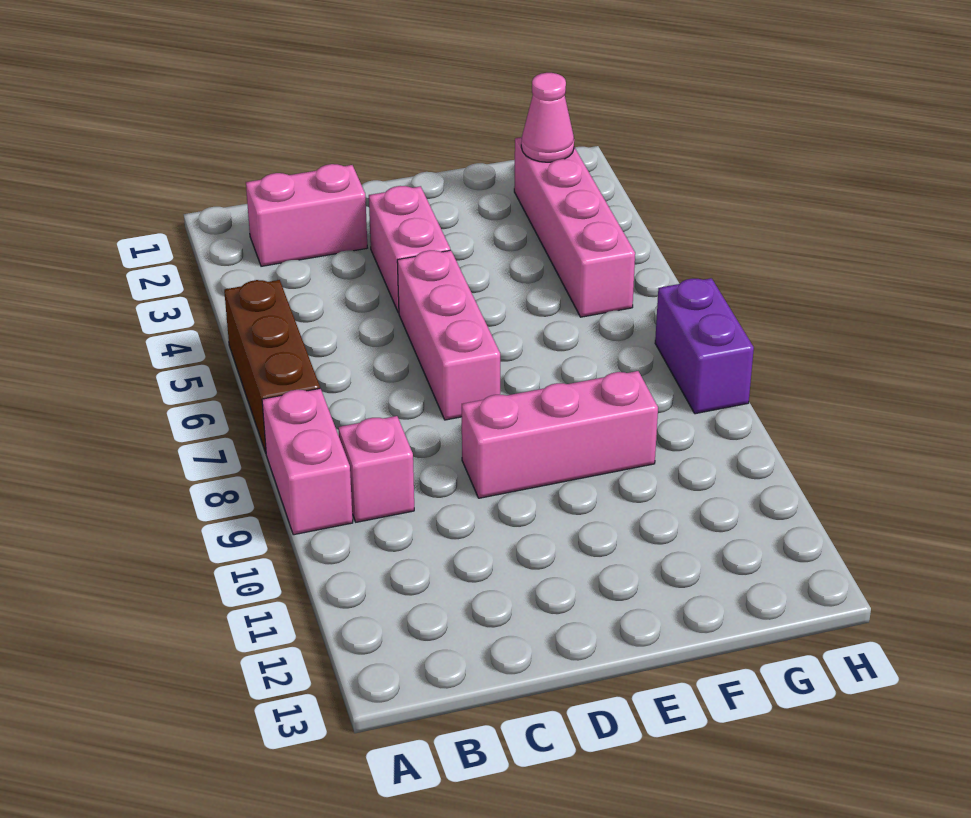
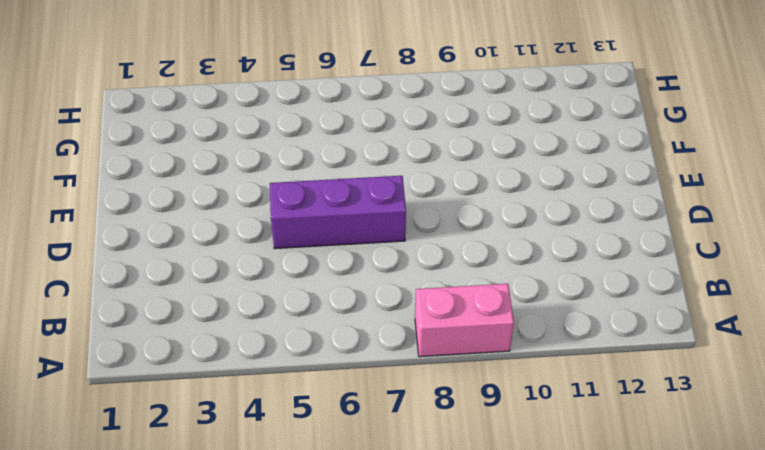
purple 1x3 brick [270,176,406,249] -> pink 1x3 brick [397,250,500,420]
none -> brown 1x3 brick [224,280,320,452]
none -> pink 1x2 brick [246,164,367,266]

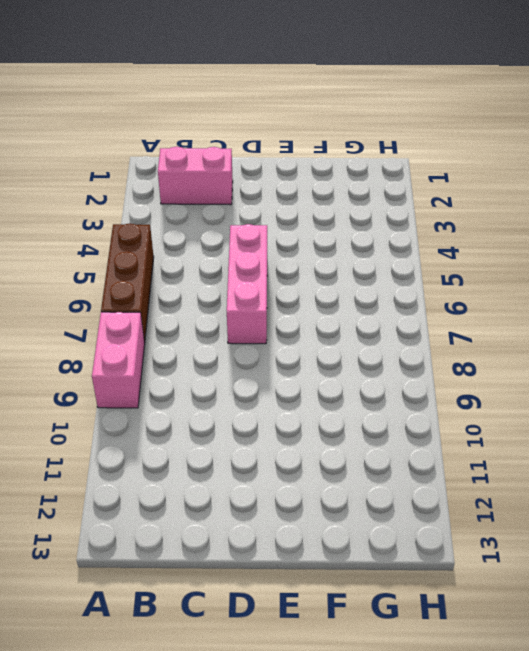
none -> pink 1x1 brick [338,416,414,522]
none -> pink 1x2 brick [369,186,450,313]

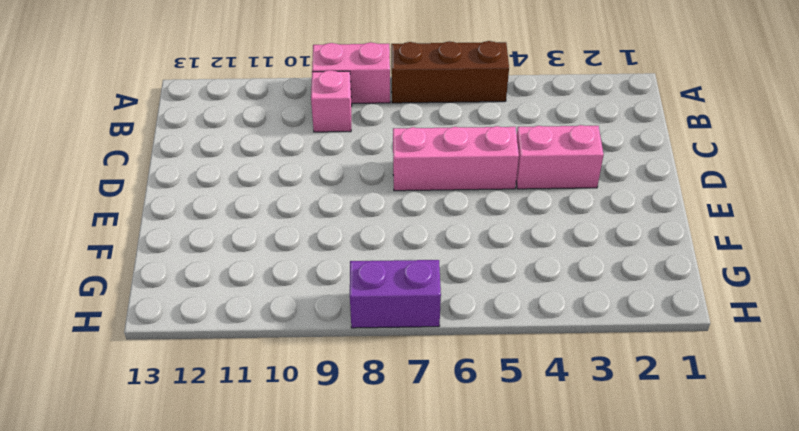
none -> pink 1x2 brick [246,164,367,266]
none -> pink 1x3 brick [462,371,658,498]

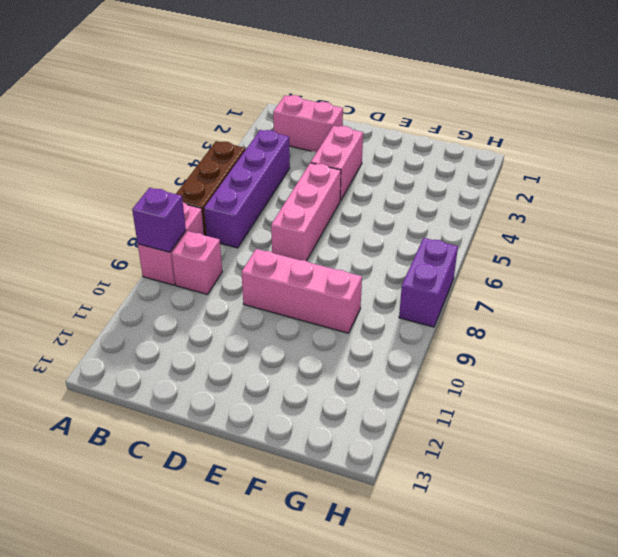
purple 1x1 brick [132,188,186,252] -> none
purple 1x4 brick [204,130,290,248] -> none
none -> pink 1x4 brick [514,137,635,317]
none -> pink 1x1 cone [521,73,574,162]

